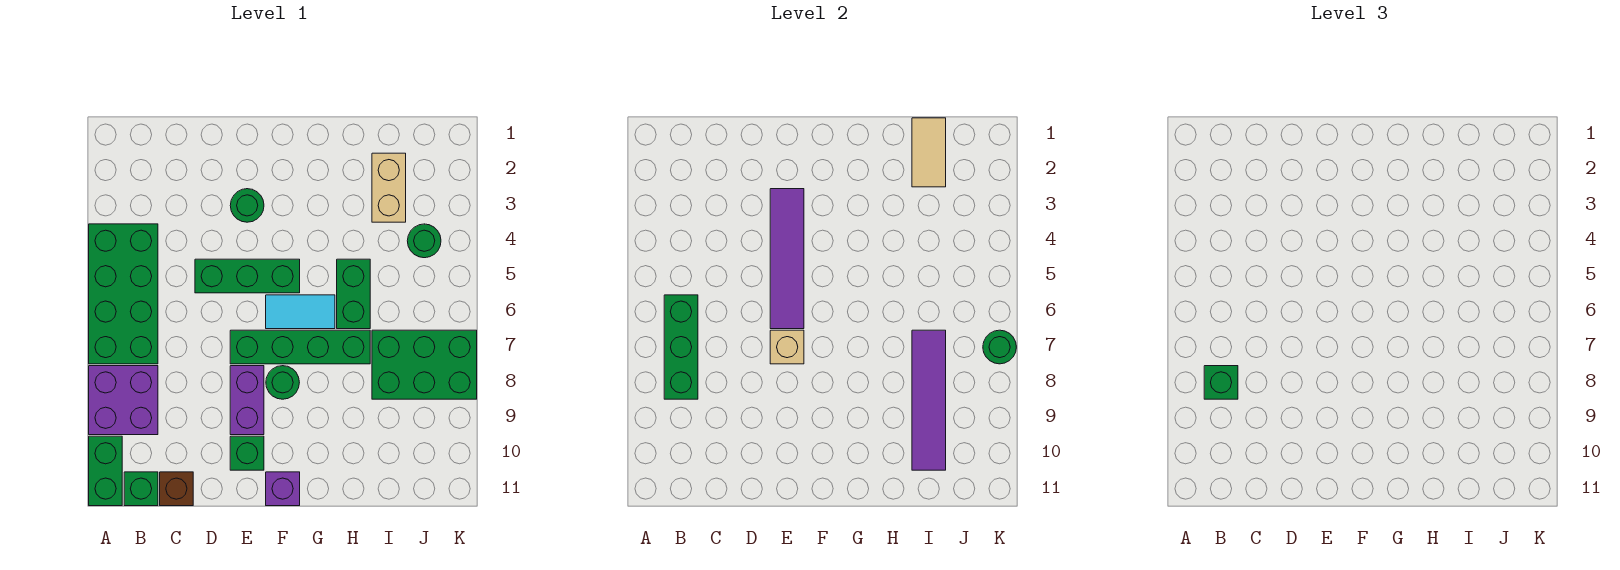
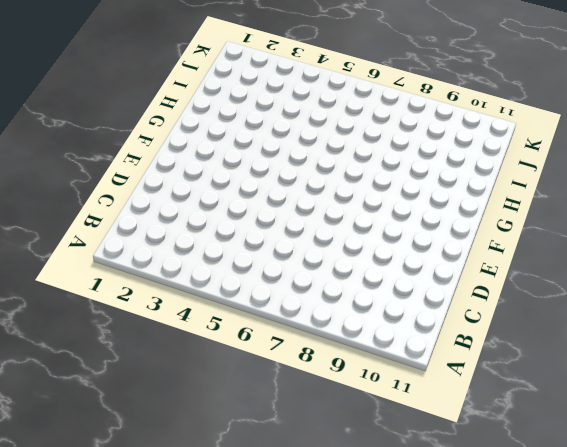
none -> green 2x4 brick [89,224,158,364]
none -> purple 2x2 brick [89,366,158,435]
none -> green 1x2 brick [89,436,122,506]

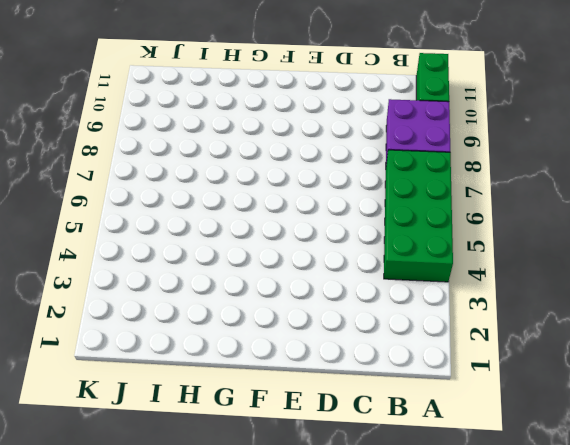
none -> green 1x1 brick [124,472,158,506]
none -> brown 1x1 brick [160,472,193,506]
none -> green 1x3 brick [195,259,300,293]

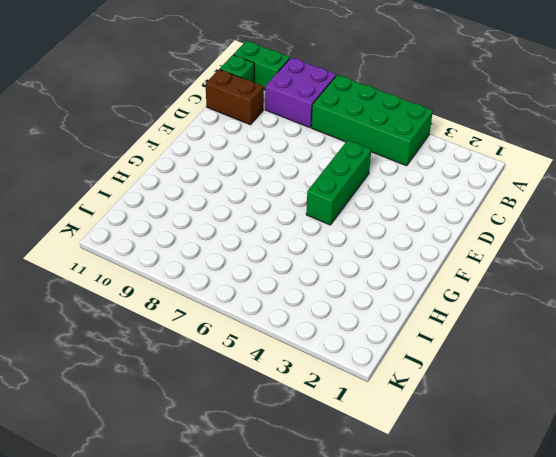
brown 1x2 brick [206,69,264,125] -> brown 1x1 brick [160,472,193,506]
none -> green 1x1 round brick [230,189,264,222]
none -> green 1x4 brick [230,330,370,364]
none -> purple 1x2 brick [230,366,264,435]

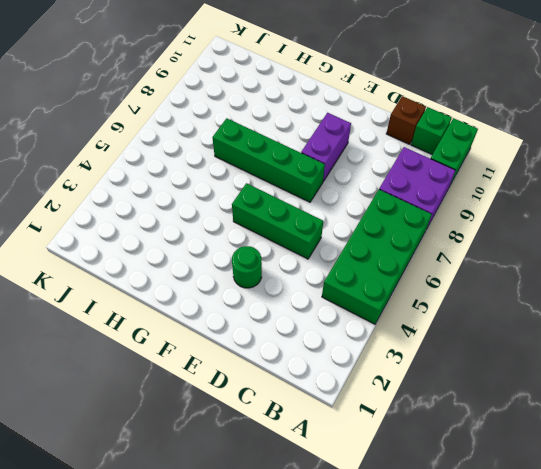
none -> green 1x1 brick [230,436,264,470]
none -> cyan 1x2 tile [266,295,335,329]
none -> green 1x1 round brick [266,366,299,399]

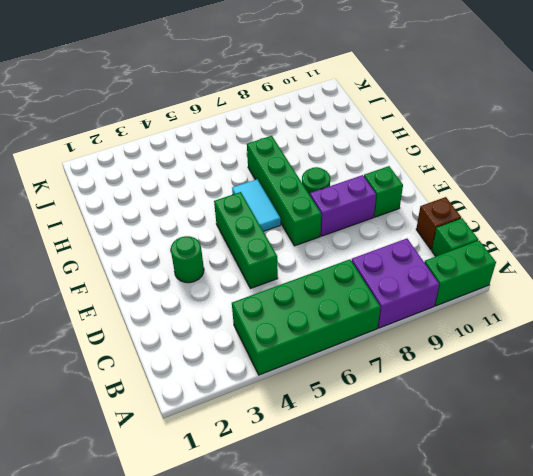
none -> purple 1x1 brick [266,472,300,506]
none -> green 1x2 brick [337,259,370,329]
none -> tan 1x2 brick [372,153,406,222]

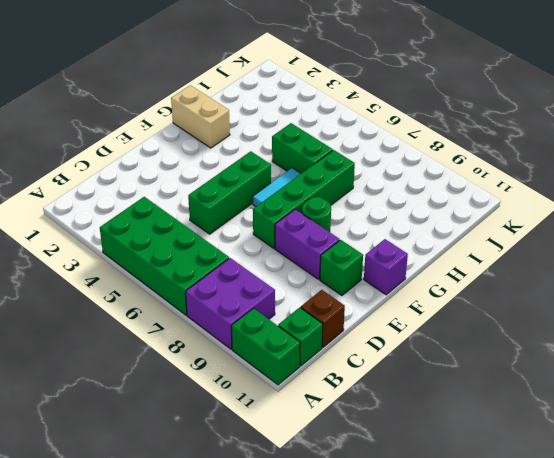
tan 1x2 brick [171,85,230,148] -> tan 1x2 brick moved to [372,153,406,222]
none -> green 1x1 round brick [230,189,264,222]
none -> green 2x3 brick [372,330,477,399]
none -> green 1x1 round brick [407,224,441,258]

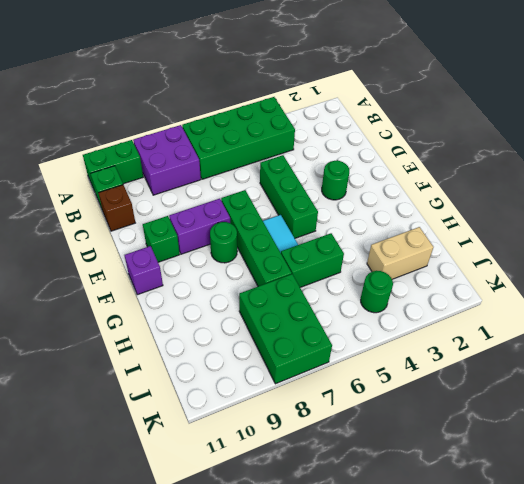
none -> green 1x3 brick [664,295,698,399]
none -> purple 1x4 tile [770,189,804,329]
none -> tan 1x1 brick [770,330,804,364]

